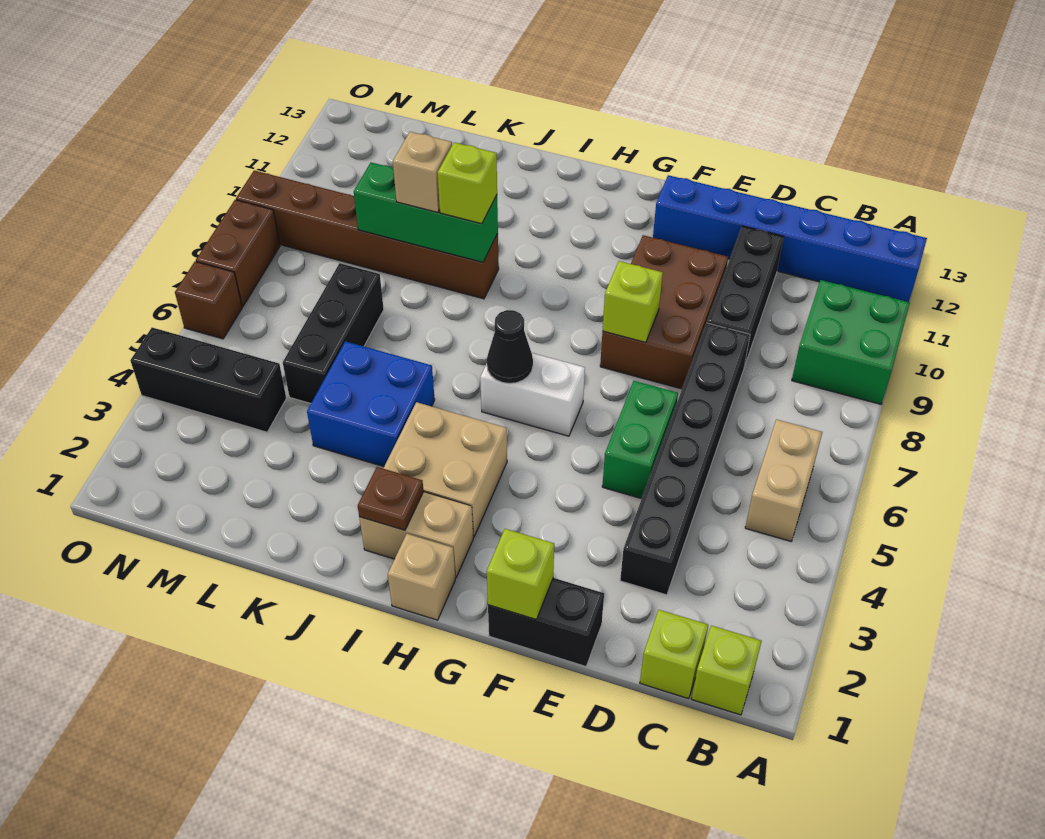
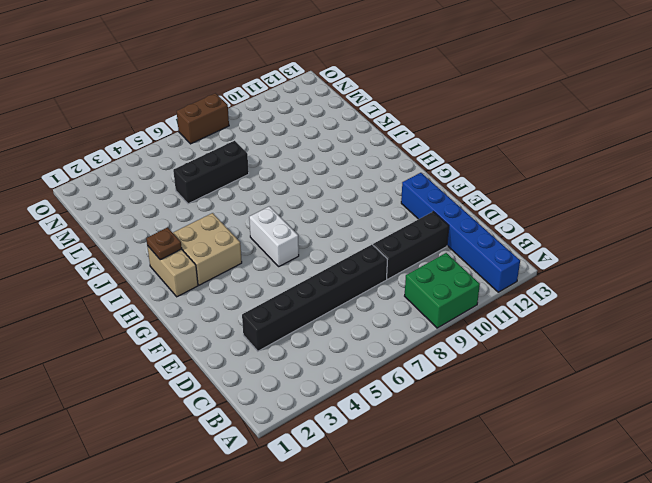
none -> lime 1x1 brick [692,626,762,715]
none -> tan 1x2 brick [745,419,822,541]
none -> lime 1x1 brick [640,610,708,699]

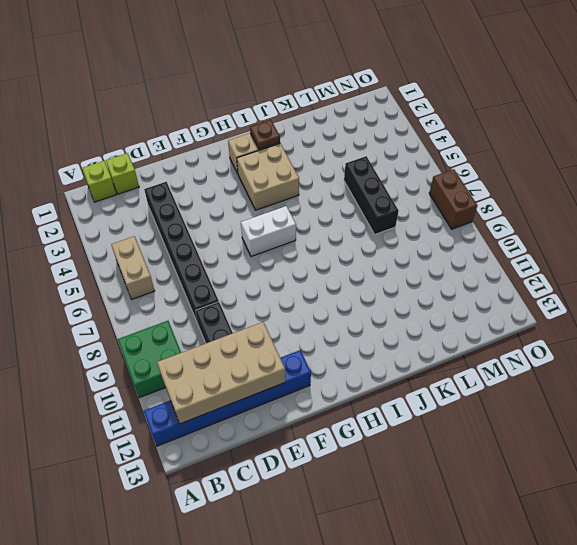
tan 2x4 brick [157,322,285,424] -> none
none -> black 1x2 brick [488,578,604,666]
none -> green 1x2 brick [602,381,678,499]
none -> brown 2x3 brick [600,235,728,389]

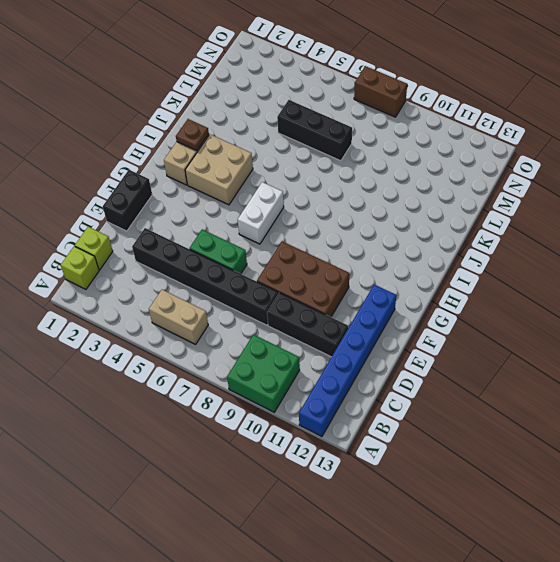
none -> tan 1x1 brick [388,534,455,620]
none -> blue 2x2 brick [307,341,435,466]
none -> brown 1x6 brick [236,170,499,299]

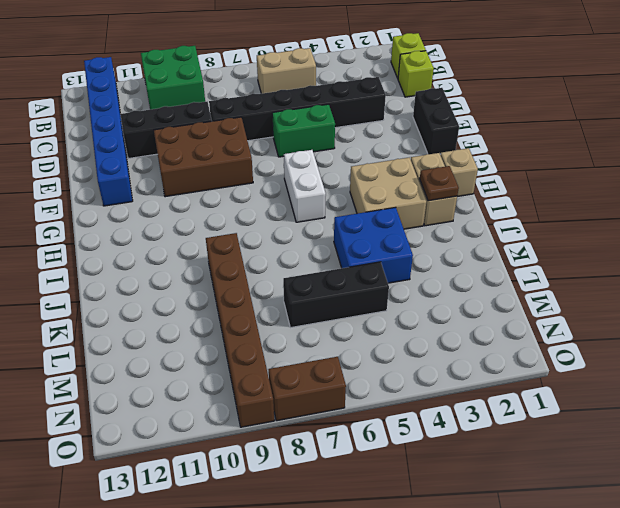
none -> black 1x3 brick [130,328,286,432]
none -> brown 1x1 brick [175,262,242,339]
none -> lime 1x1 brick [487,529,554,619]

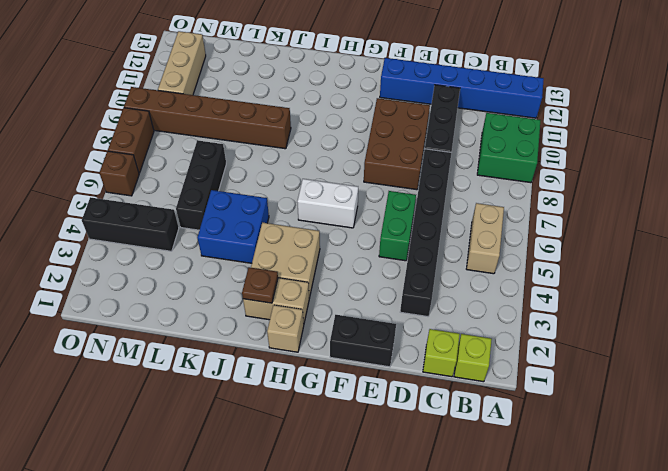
tan 1x3 brick [158,31,206,95] -> none
none -> lime 1x1 brick [487,529,554,619]
none -> lime 1x1 brick [603,261,663,343]
none -> black 1x1 cone [487,310,533,384]

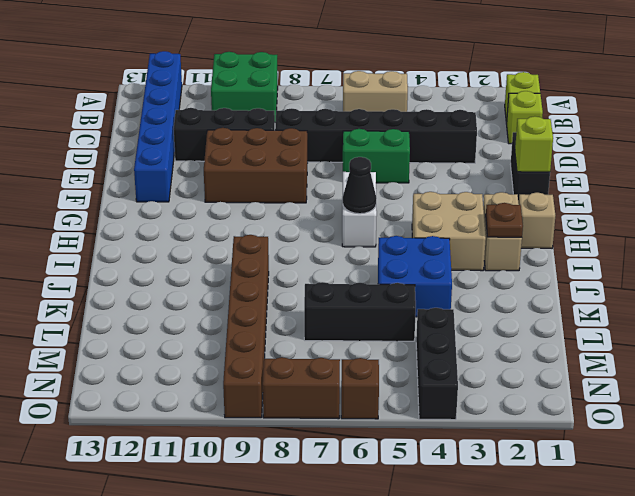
none -> lime 1x1 brick [603,261,663,343]
none -> green 1x3 brick [354,162,498,262]
none -> lime 1x1 brick [438,142,497,224]

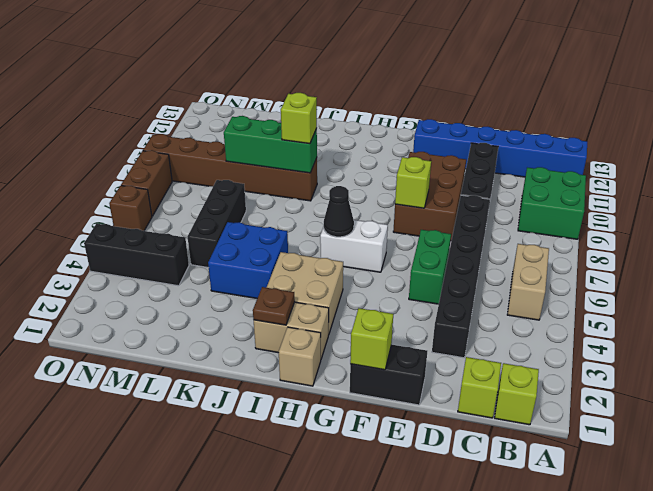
none -> tan 1x1 brick [393,132,452,212]

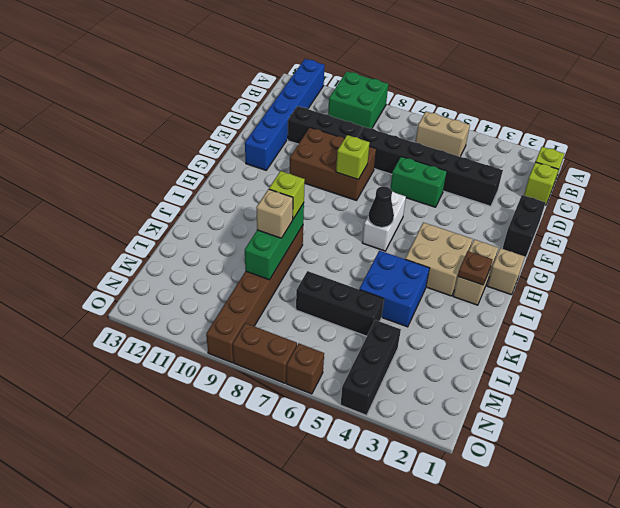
none -> lime 1x1 brick [487,529,554,619]

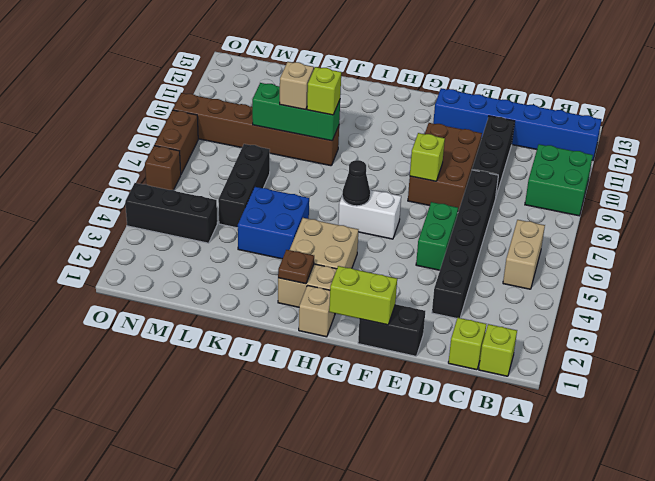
lime 1x2 brick [329,266,397,325] -> lime 1x1 brick [487,529,554,619]

